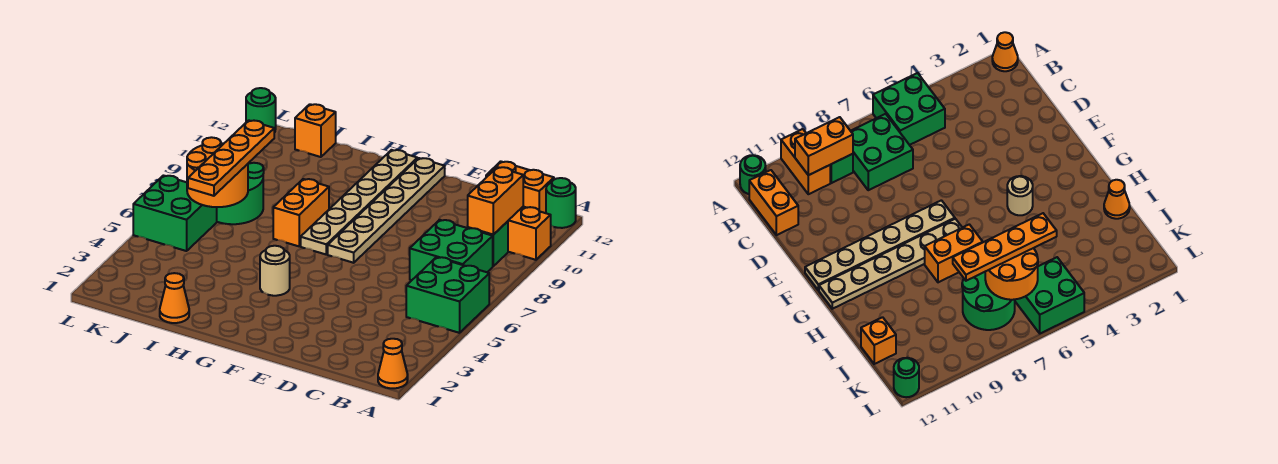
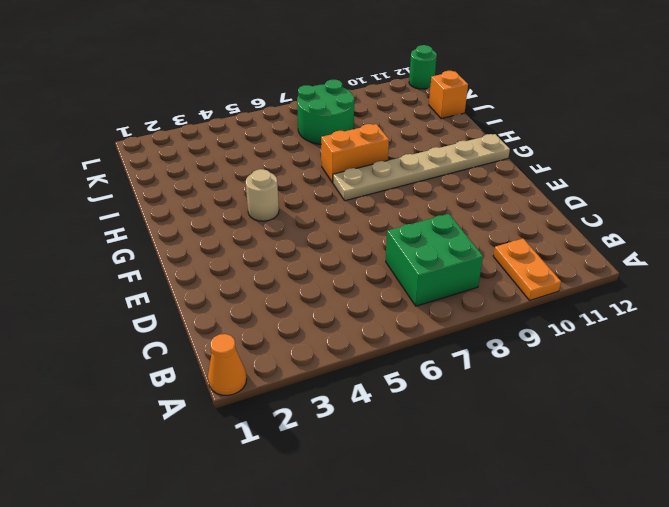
orange 1x2 plate [493,238,561,300] -> orange 1x2 brick [508,207,551,260]
none -> green 2x2 brick [406,257,489,333]
none -> green 1x1 round brick [546,178,576,228]
none -> green 1x1 brick [468,221,508,266]

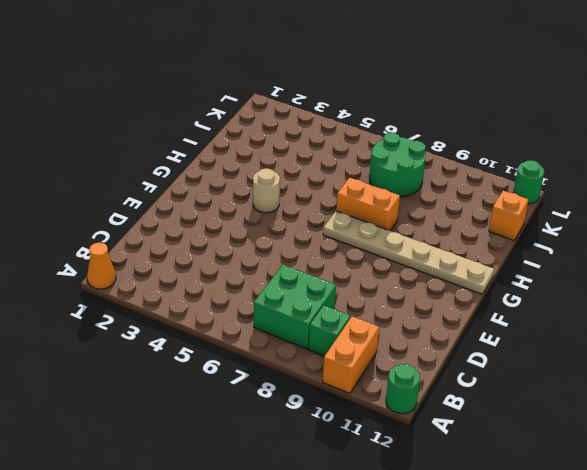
none -> green 2x2 brick [406,257,489,333]
none -> orange 1x2 brick [486,161,554,213]
none -> tan 1x6 plate [328,158,445,263]

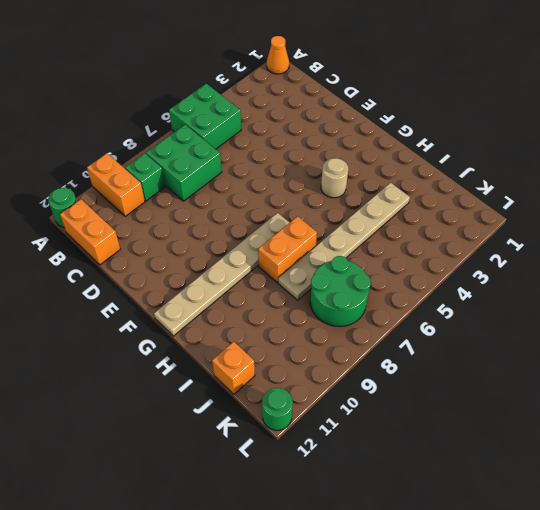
tan 1x6 plate [278,183,410,300] -> tan 1x6 plate moved to [328,158,445,263]
none -> orange 1x1 cone [160,273,189,323]
none -> green 2x2 brick [133,176,217,251]
none -> orange 1x2 brick [468,167,523,235]

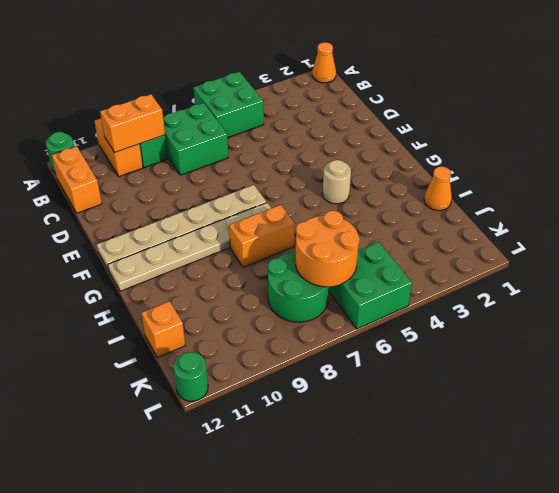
none -> orange 1x4 plate [188,120,274,196]

